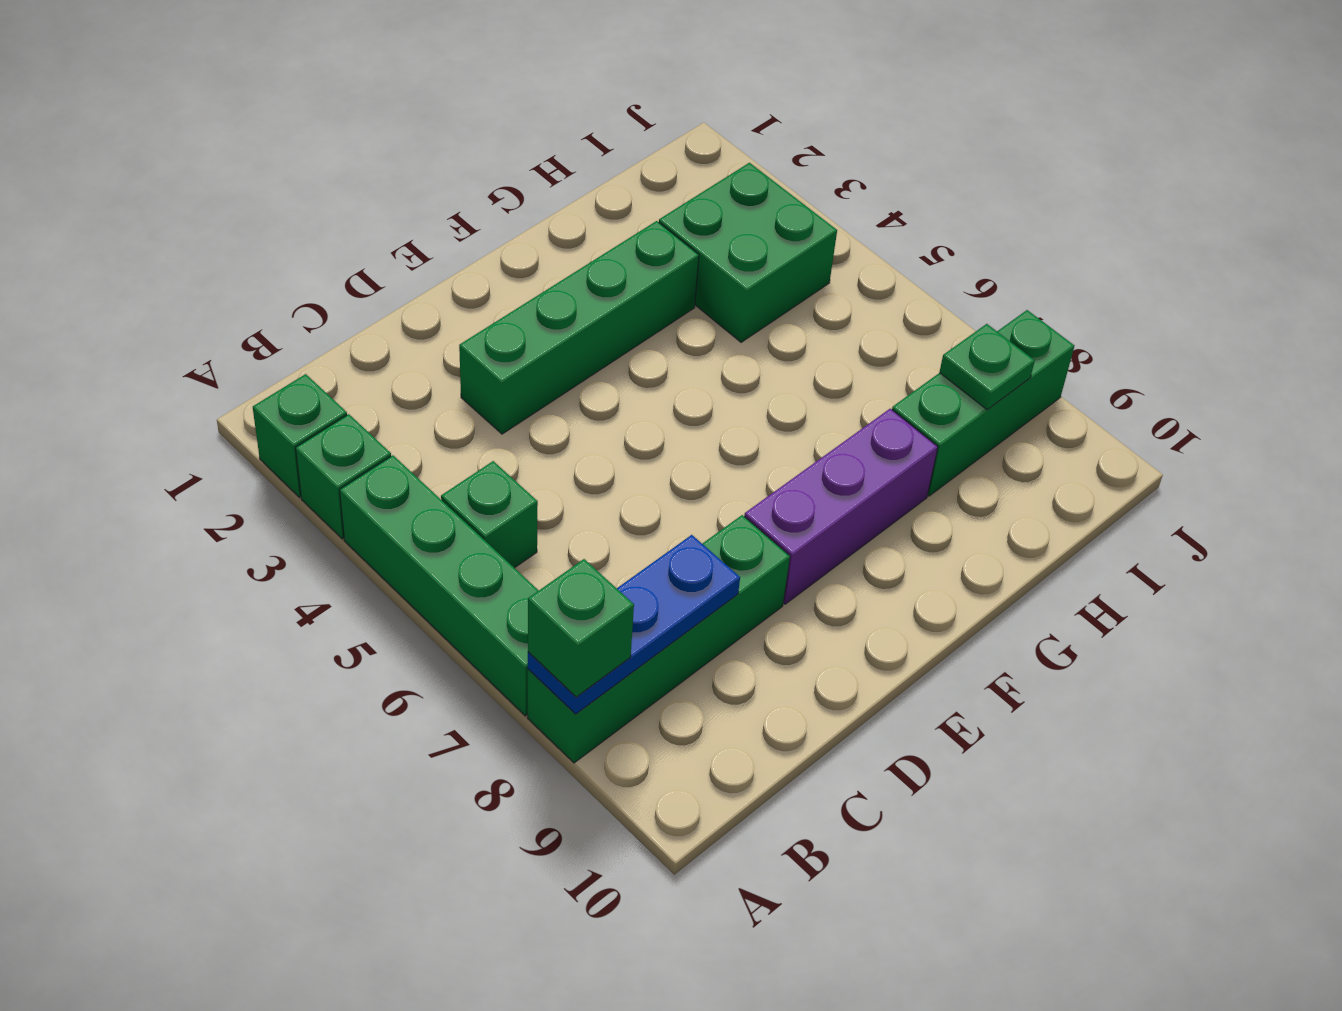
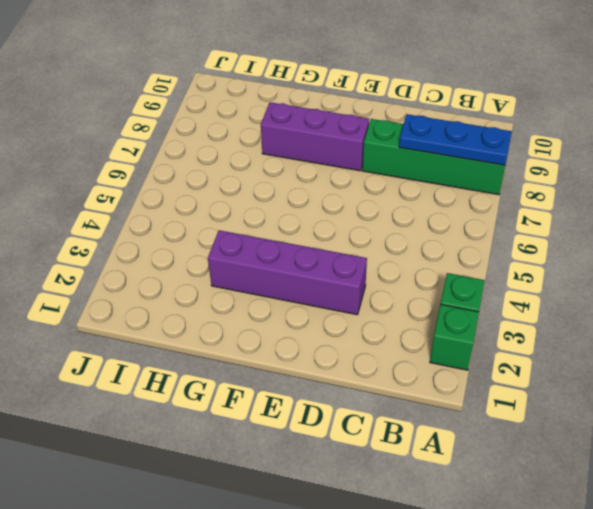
purple 1x4 brick [208,230,367,315] -> green 1x4 brick [459,221,699,434]
none -> green 1x4 brick [340,455,539,716]
none -> green 1x1 brick [441,461,538,568]
none -> green 2x2 brick [659,163,837,342]

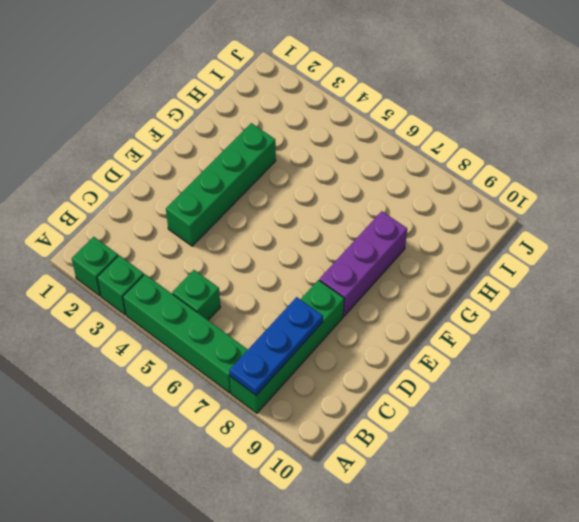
none -> green 2x2 brick [659,163,837,342]
none -> green 1x3 brick [892,310,1074,496]
none -> green 1x1 plate [939,324,1035,410]

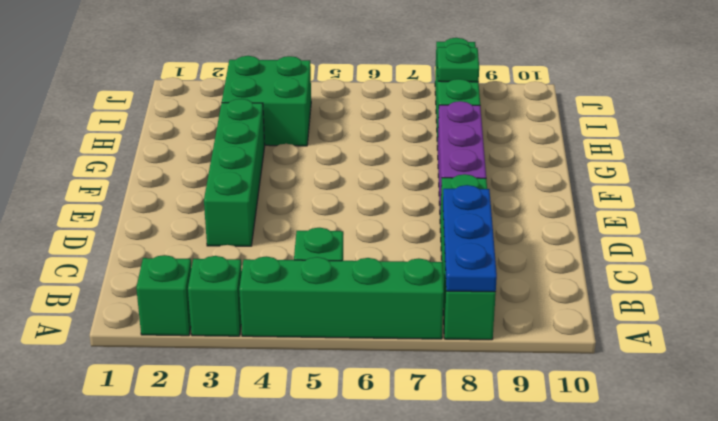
none -> green 1x1 brick [528,559,634,697]

